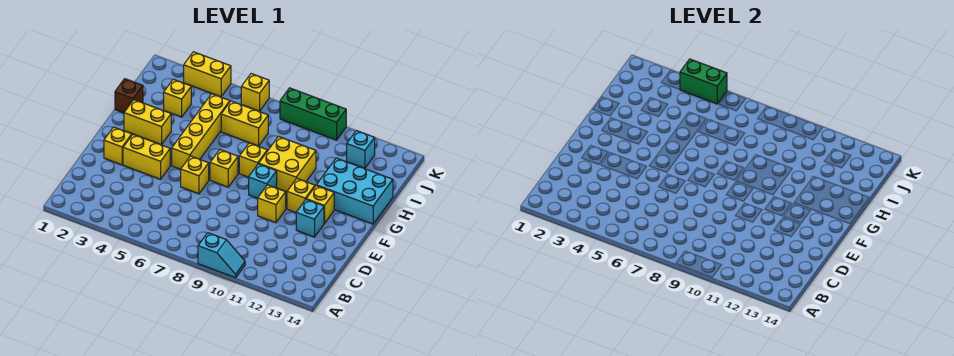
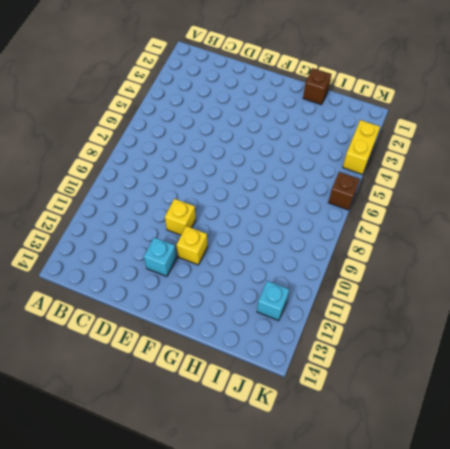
brown 1x1 brick [328,172,360,210] -> yellow 1x1 brick [241,74,269,111]
none -> cyan 1x2 slope [198,233,245,278]
none -> yellow 1x1 brick [104,127,132,165]
none -> yellow 1x2 brick [123,135,170,179]

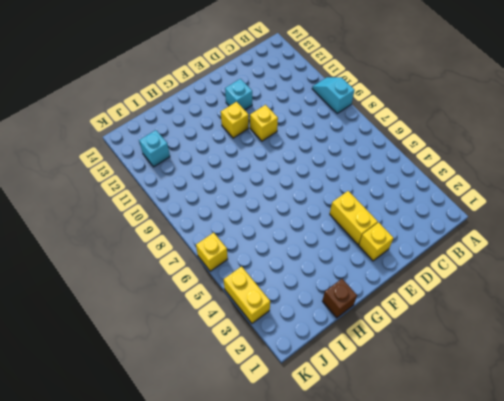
none -> yellow 1x1 brick [181,156,209,194]
none -> yellow 1x4 brick [172,94,230,169]
none -> yellow 1x1 brick [210,150,238,187]

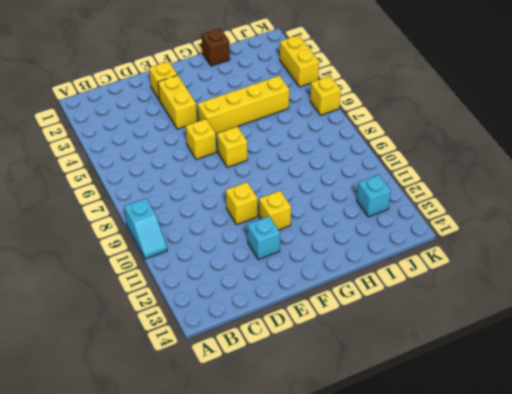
none -> cyan 1x1 brick [249,164,277,198]
none -> yellow 1x1 brick [306,186,334,223]
none -> yellow 1x2 brick [124,100,171,145]

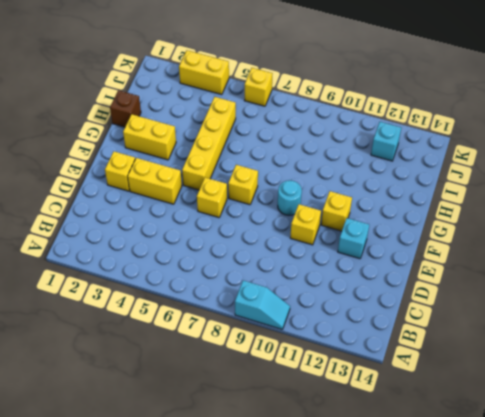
cyan 1x1 round brick [278,180,302,215] -> cyan 1x1 brick [249,164,277,198]
none -> yellow 1x1 brick [306,186,334,223]
none -> yellow 1x1 brick [239,143,267,177]
none -> yellow 2x2 brick [259,136,316,192]

